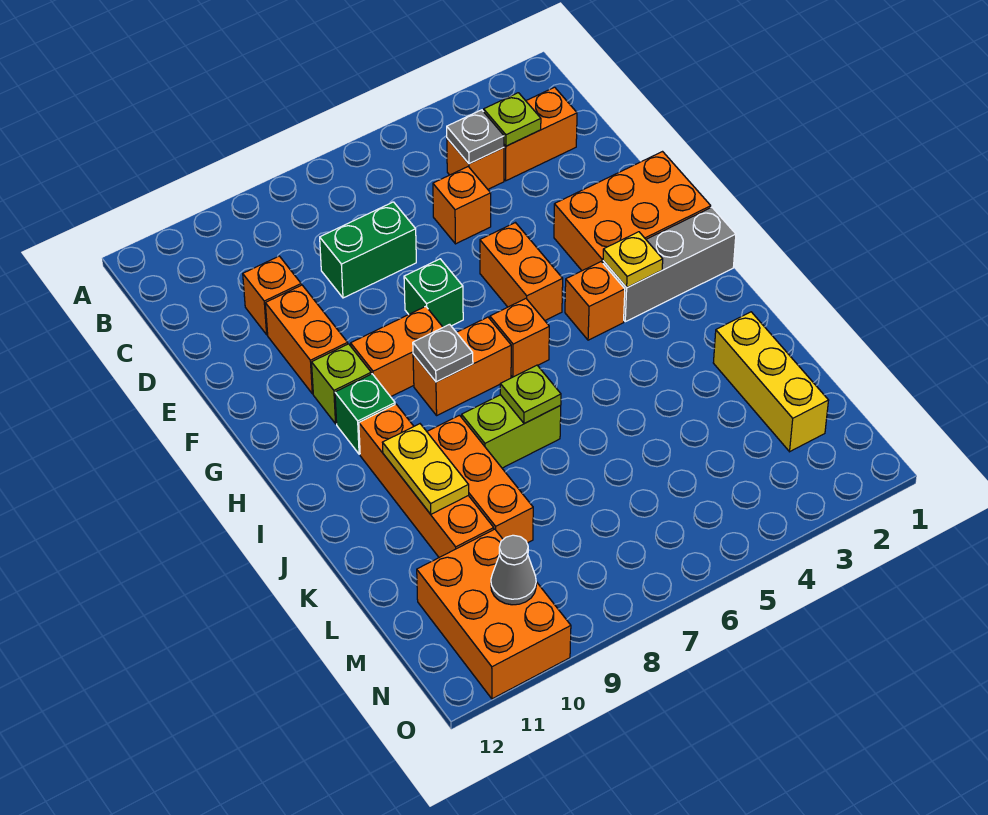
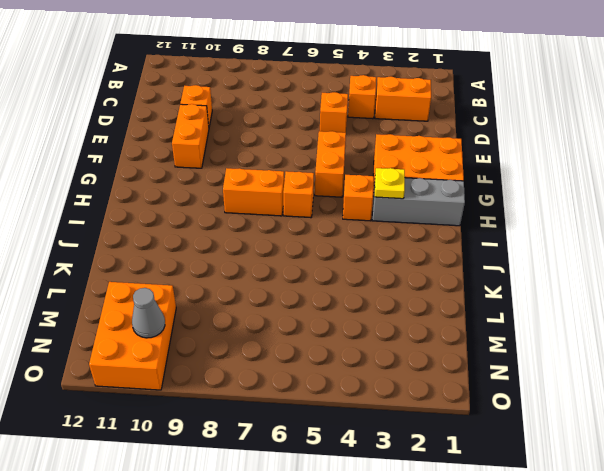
none -> green 1x2 brick [320,202,416,298]
none -> green 1x1 brick [404,259,463,327]
none -> orange 1x2 brick [351,306,443,397]

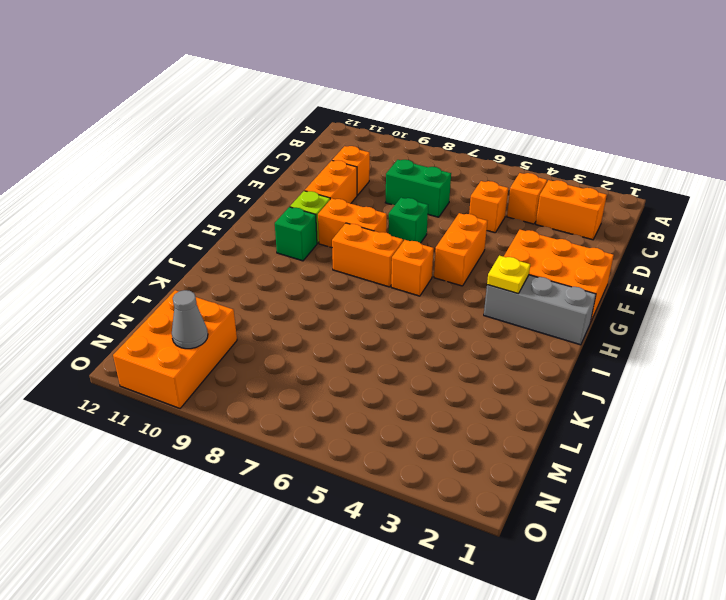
none -> orange 1x1 brick [565,262,625,340]
none -> orange 1x4 brick [359,404,494,557]
none -> lime 1x2 brick [462,395,561,468]

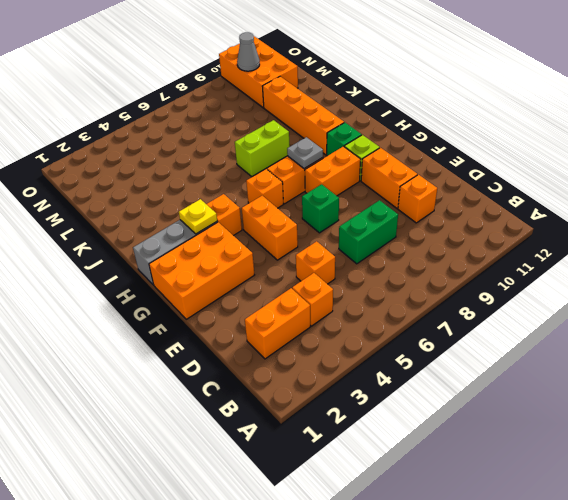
none -> orange 1x3 brick [427,415,533,543]
none -> yellow 1x3 brick [713,312,829,452]
none -> lime 1x1 plate [484,93,541,146]

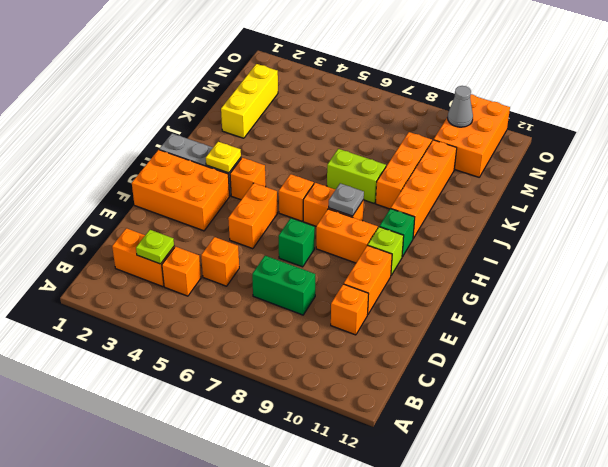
none -> grey 1x1 plate [447,110,504,164]
none -> lime 1x1 plate [500,365,561,424]
none -> yellow 1x2 plate [383,424,469,514]

